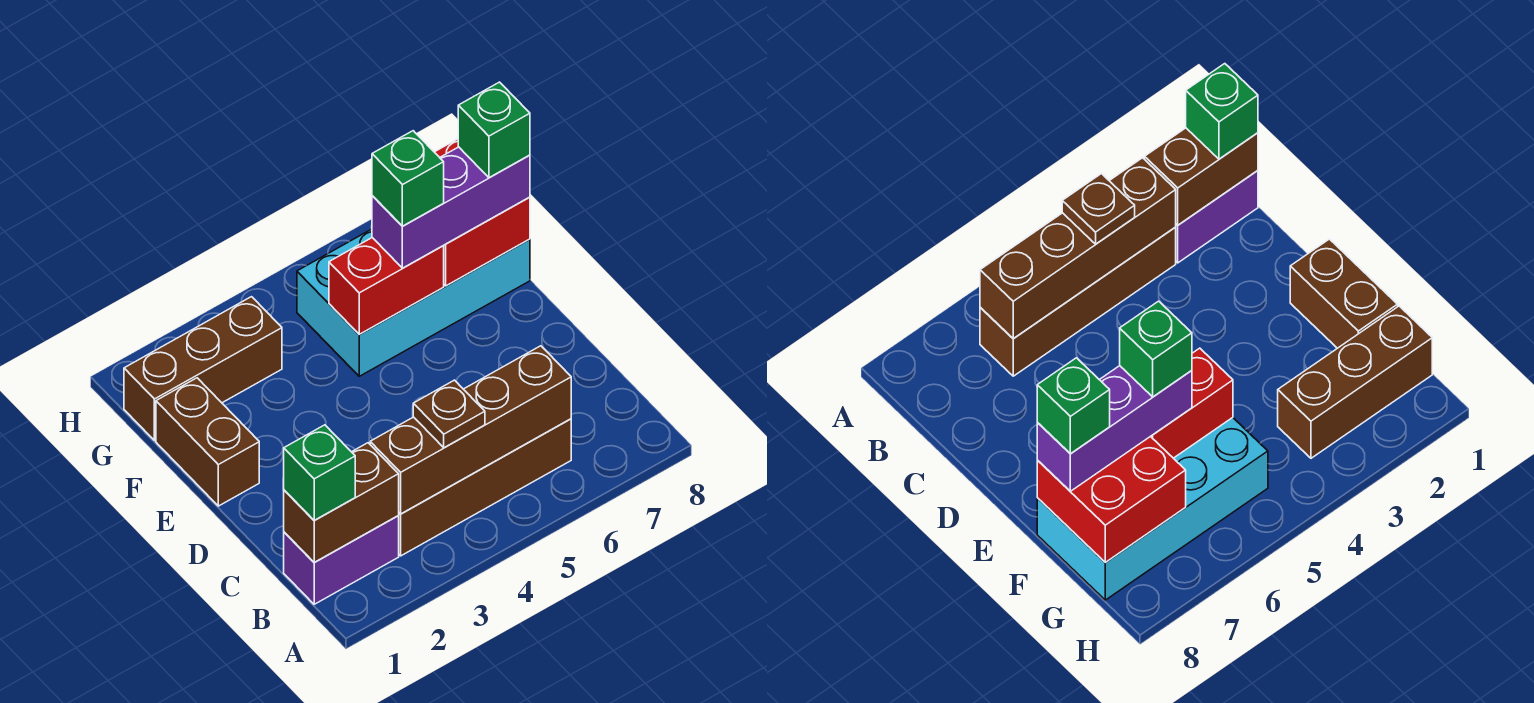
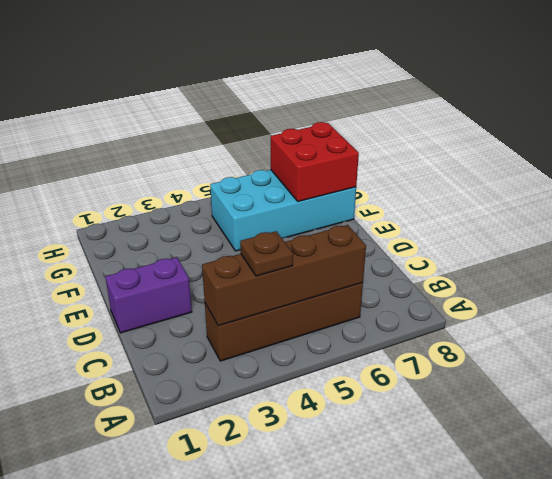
purple 1x2 brick [105,257,192,333] -> purple 1x2 brick moved to [284,516,399,604]
none -> brown 1x2 brick [156,378,259,506]
none -> brown 1x3 brick [124,297,282,441]
none -> brown 1x2 brick [284,443,399,562]

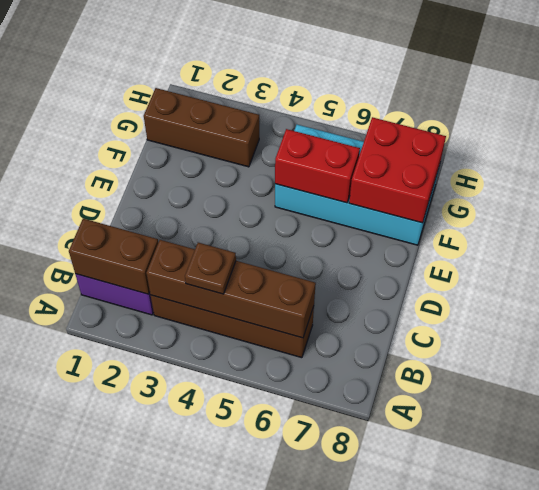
none -> brown 1x2 brick [156,378,259,506]
none -> green 1x1 brick [284,425,355,520]
none -> purple 1x3 brick [372,147,530,268]

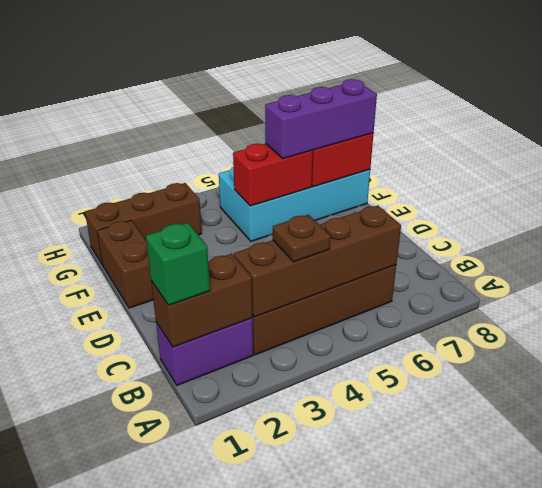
none -> green 1x1 brick [372,131,444,226]
none -> green 1x1 brick [458,82,530,178]

